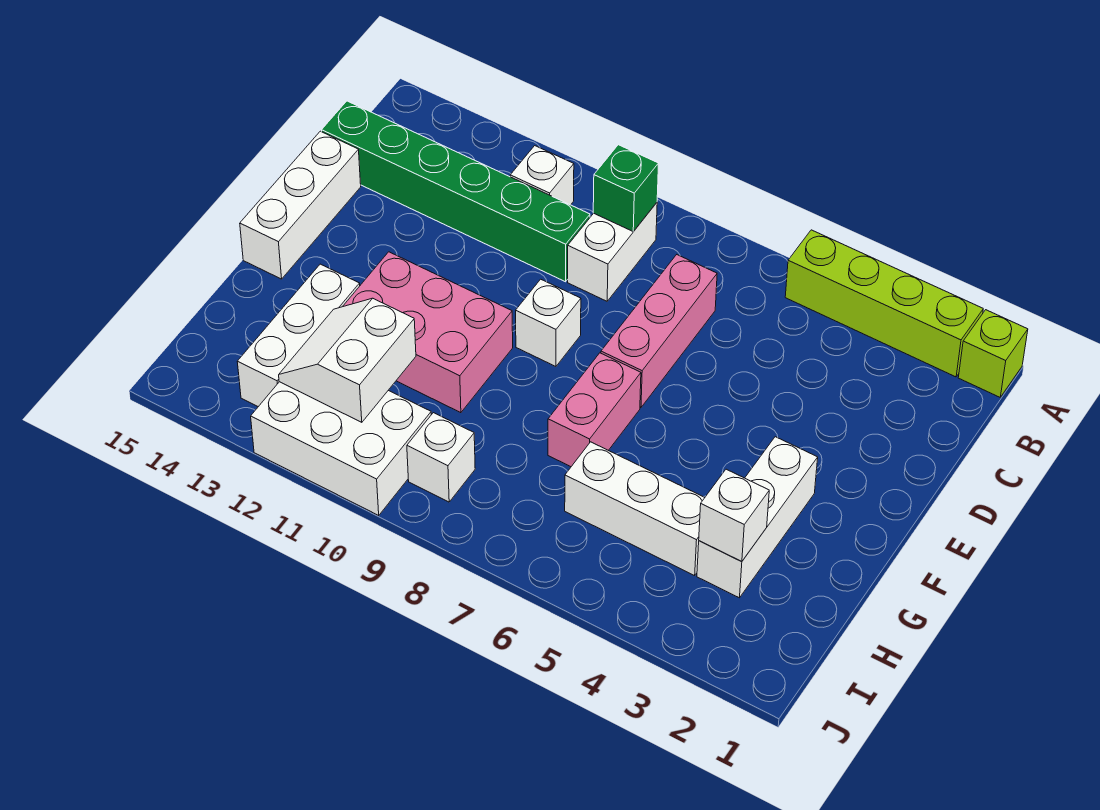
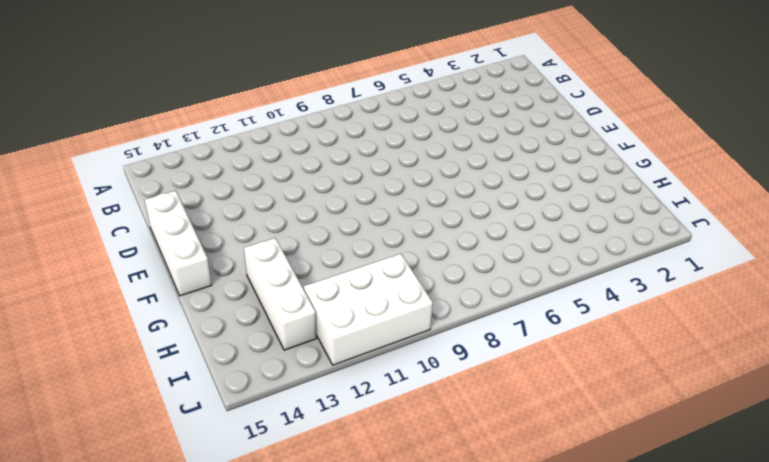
none -> lime 1x1 brick [958,310,1028,397]
none -> lime 1x4 brick [785,230,983,377]
none -> white 1x2 brick [568,203,657,301]

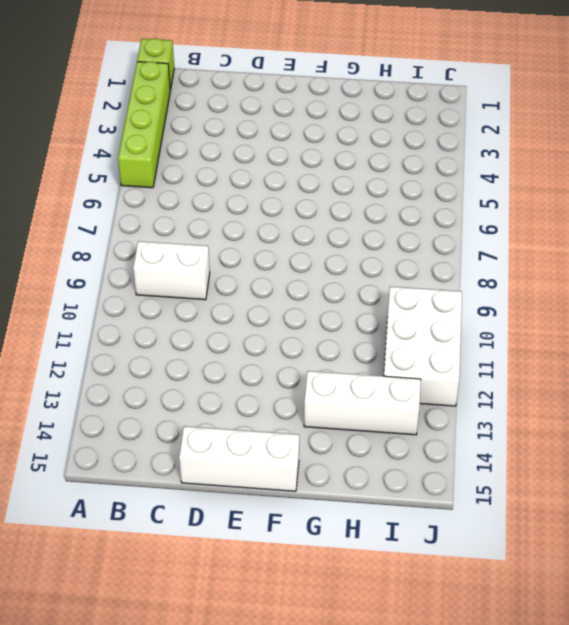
none -> white 1x1 brick [510,146,574,205]
none -> pink 1x3 brick [601,255,717,407]
none -> green 1x6 brick [322,101,590,282]

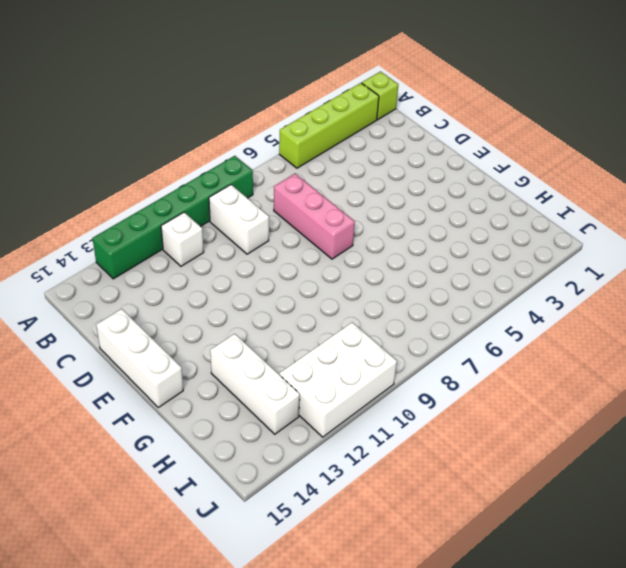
green 1x6 brick [92,156,253,279] -> green 1x6 brick moved to [322,101,590,282]
none -> white 1x1 brick [516,279,581,366]
none -> white 1x3 brick [697,437,818,598]
none -> pink 1x2 brick [548,353,641,467]

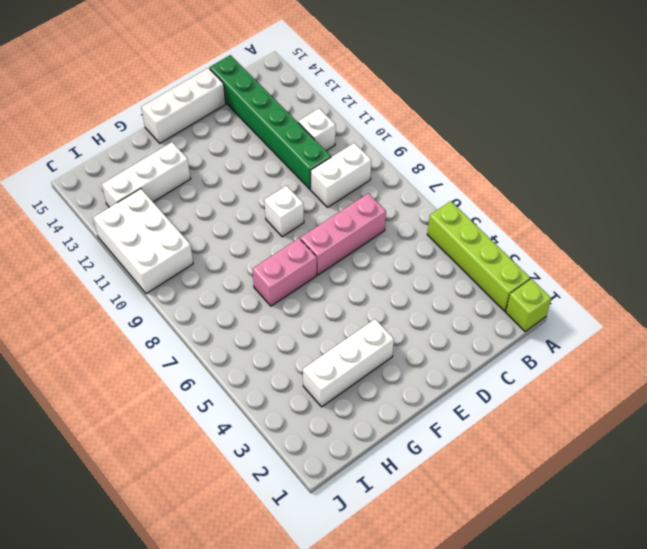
none -> pink 2x3 brick [343,252,513,413]
none -> white 1x3 brick [565,442,705,576]
none -> white 1x1 brick [407,413,475,502]

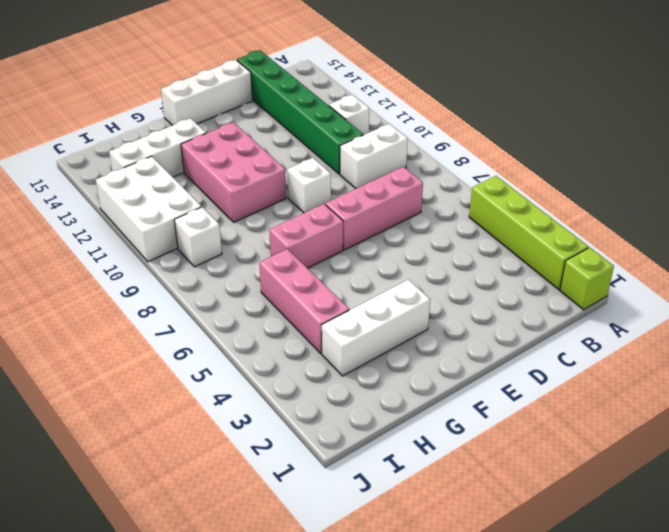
pink 1x3 brick [259,249,349,354] -> white 1x3 brick [565,442,705,576]
none -> green 1x1 brick [593,145,659,232]
none -> white 1x1 brick [699,469,769,562]
none -> white 2x2 slope [279,298,416,422]

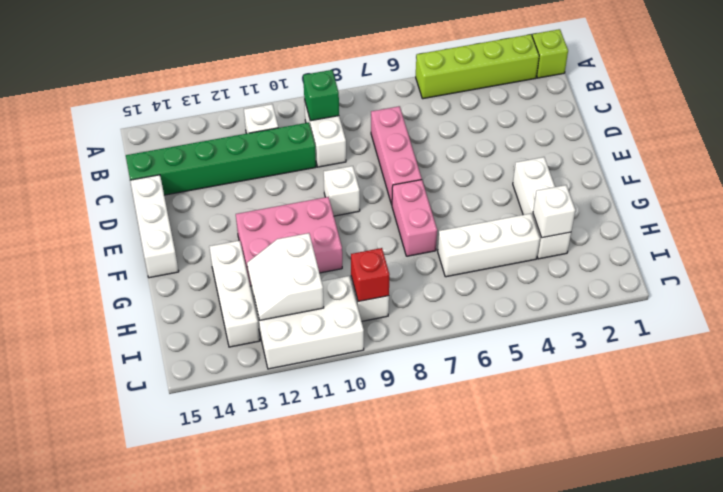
red 1x1 brick [351,248,389,302] -> none

